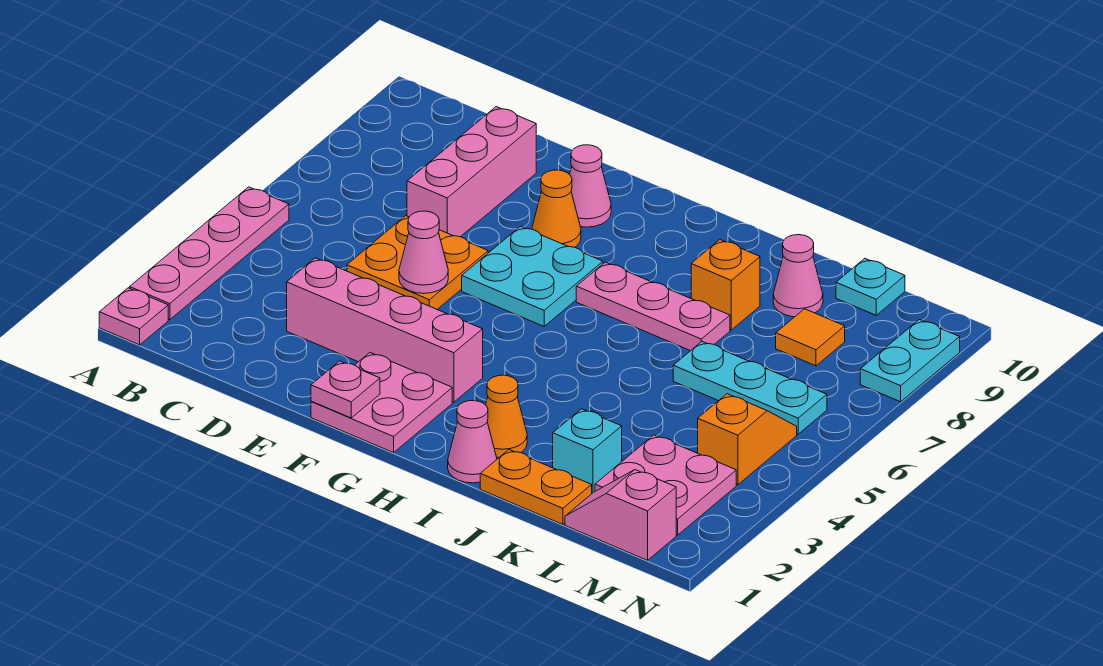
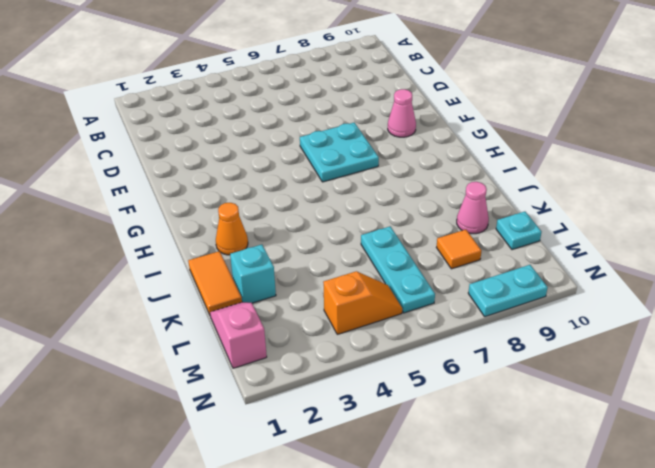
orange 1x2 tile [188,251,242,315] -> orange 1x2 plate [480,450,592,524]
none -> pink 1x1 plate [99,288,168,345]
none -> pink 1x4 plate [130,187,289,320]
none -> pink 1x4 brick [287,258,483,402]

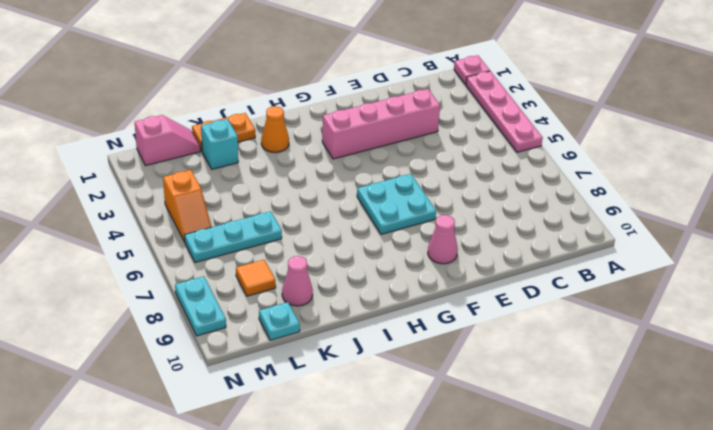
none -> orange 2x2 plate [347,216,488,309]
none -> pink 1x3 brick [407,107,536,237]
none -> pink 2x2 plate [311,353,452,453]

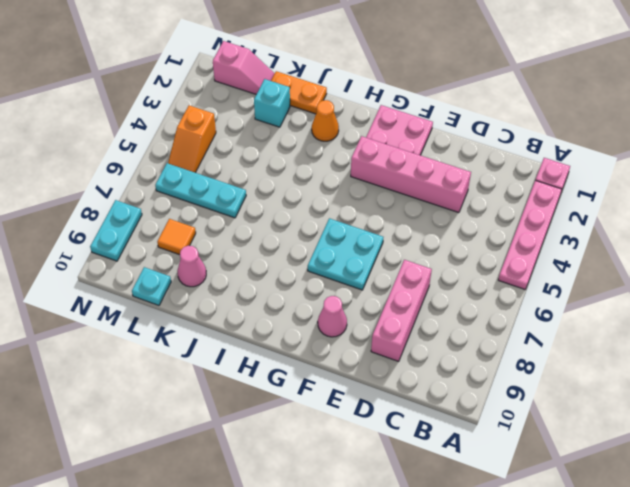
none -> orange 2x2 plate [347,216,488,309]
none -> orange 1x1 cone [532,170,581,247]
none -> pink 1x3 plate [576,262,730,351]

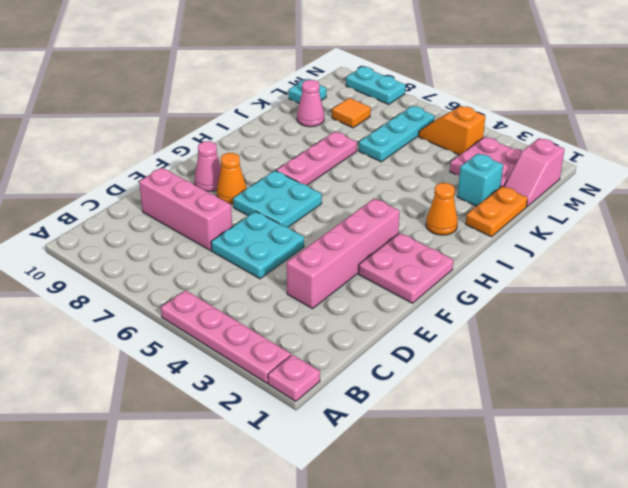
cyan 2x2 plate [211,211,304,279] -> orange 2x2 plate [347,216,488,309]
none -> pink 1x1 cone [448,401,497,483]
none -> orange 1x1 brick [691,240,760,330]
none -> pink 1x1 cone [399,211,448,293]

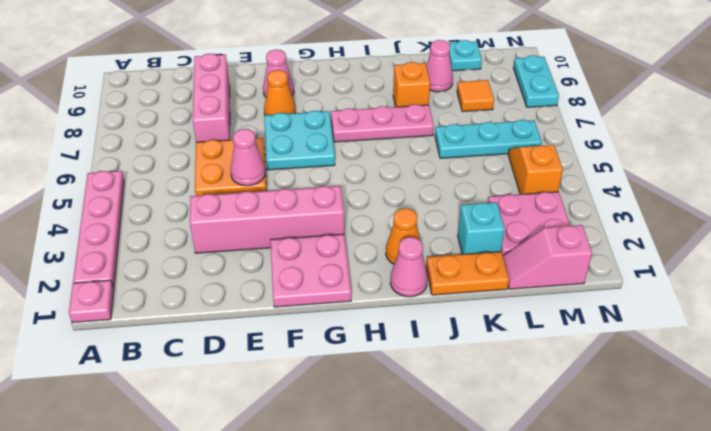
none -> pink 1x1 plate [311,361,380,418]

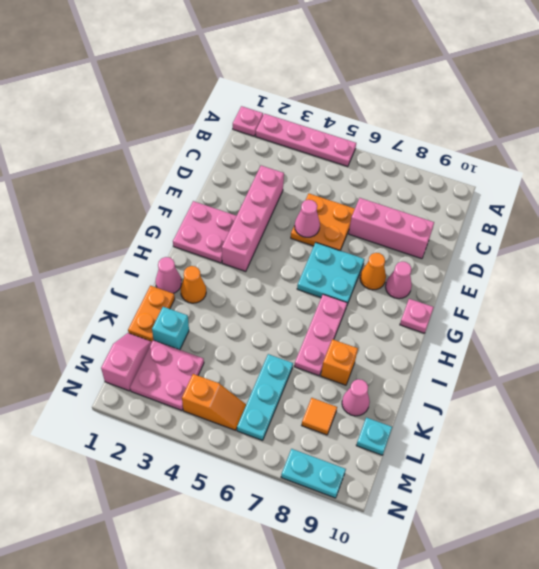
pink 1x1 plate [400,299,434,333] -> pink 1x1 plate moved to [311,361,380,418]

